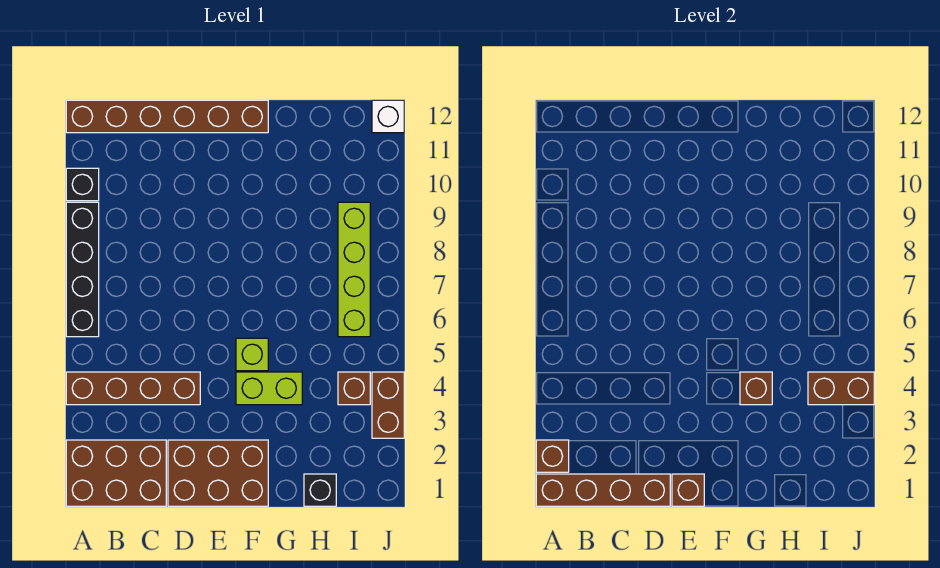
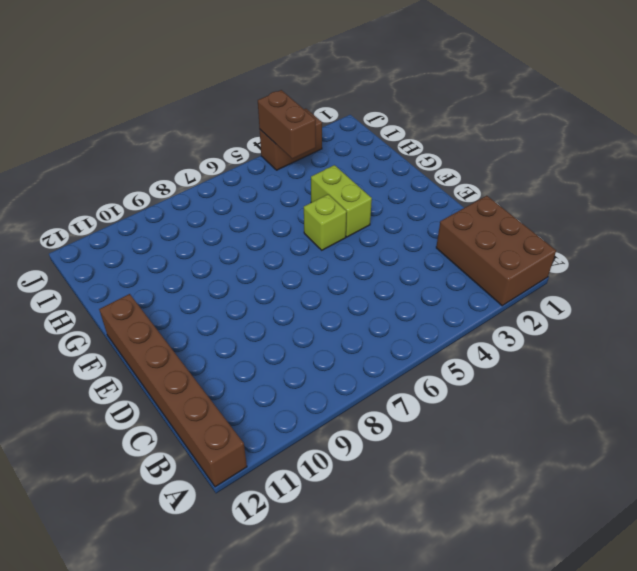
none -> brown 1x4 brick [66,372,200,405]
none -> black 1x4 brick [66,202,99,337]
none -> black 1x1 brick [66,168,99,201]

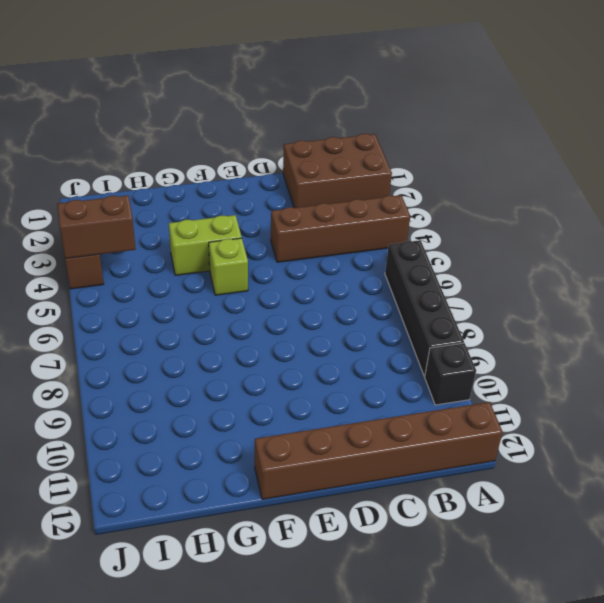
none -> brown 2x3 brick [168,440,268,506]
none -> black 1x1 brick [304,474,336,506]
none -> brown 1x1 brick [338,372,370,405]

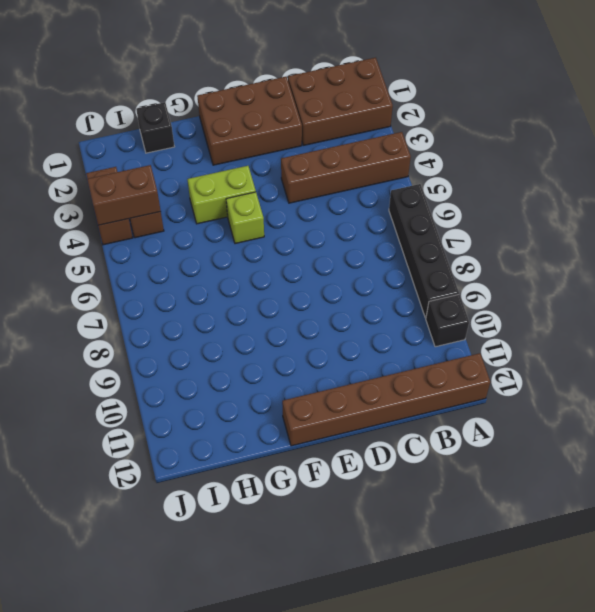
none -> lime 1x4 brick [338,202,370,337]
none -> white 1x1 brick [372,100,404,133]
none -> brown 1x4 brick [536,474,670,506]

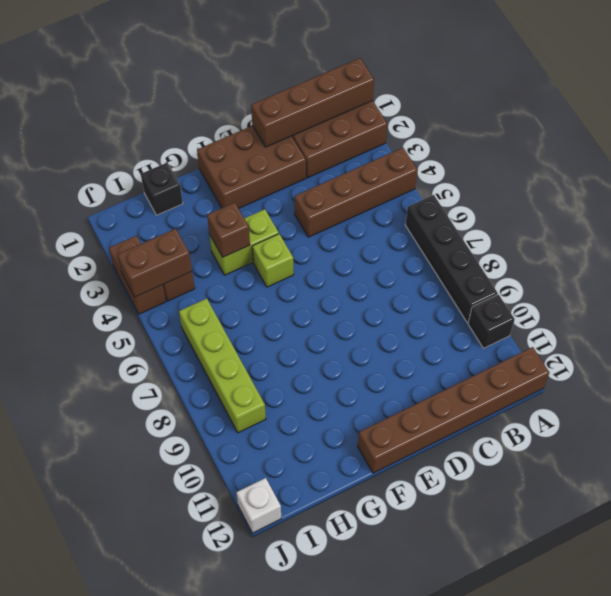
none -> brown 1x1 brick [536,440,569,472]
none -> brown 1x1 brick [672,474,704,506]

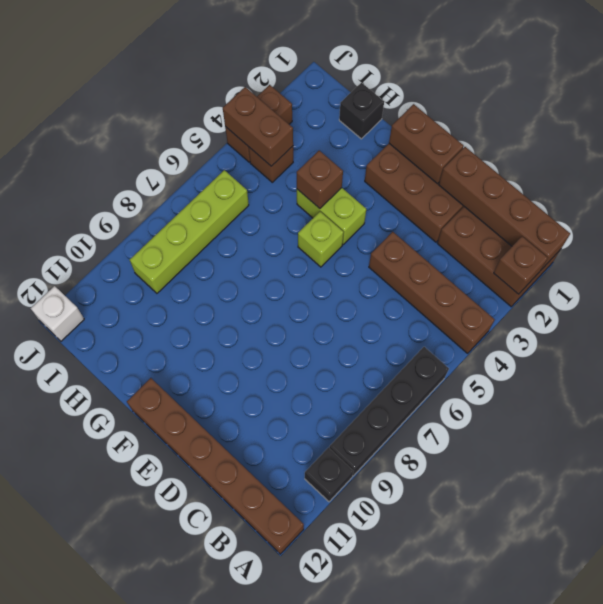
brown 1x2 brick [389,104,464,184] -> brown 1x1 brick [672,474,704,506]

